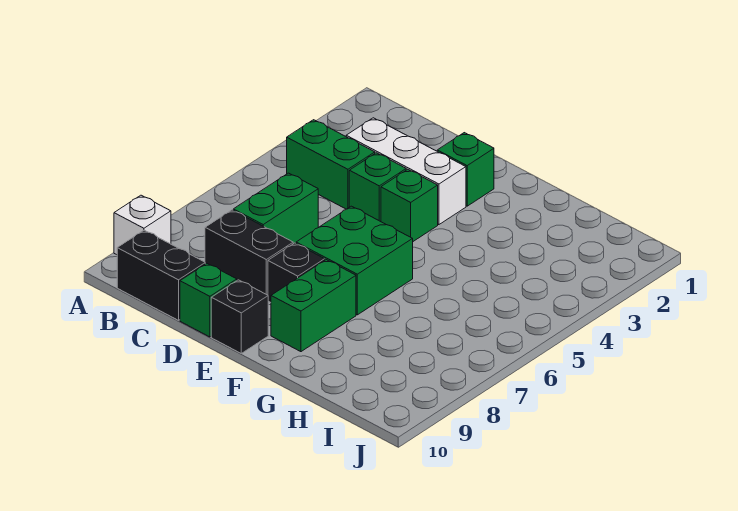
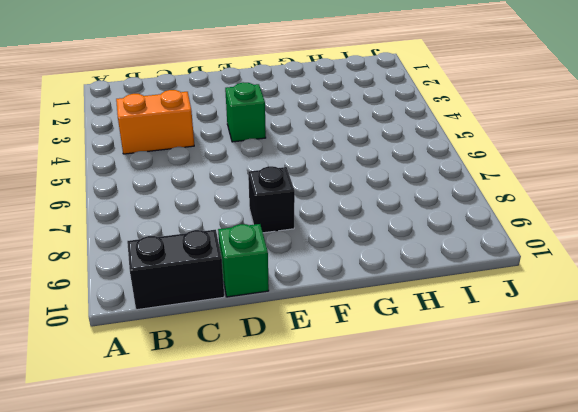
orange 1x2 brick [116,90,194,154] -> green 1x2 brick [287,120,375,209]
none -> white 1x1 brick [114,195,171,255]
none -> white 1x3 brick [346,118,466,225]
none -> green 1x2 brick [233,173,318,244]

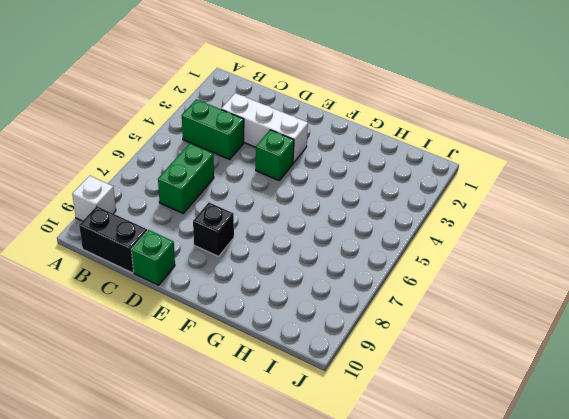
none -> black 1x2 brick [205,210,293,295]
none -> green 1x1 brick [349,153,406,222]
none -> green 1x1 brick [437,133,494,206]

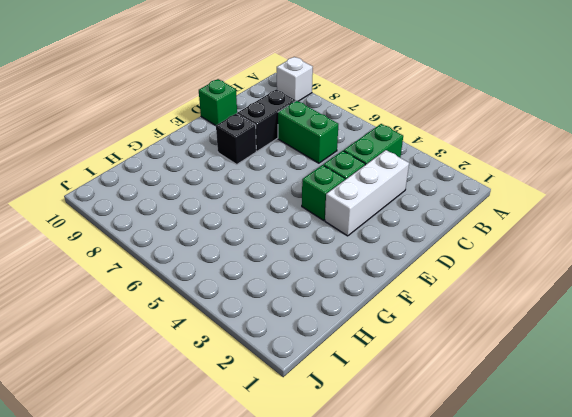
none -> black 1x2 brick [117,230,205,320]
none -> green 1x1 brick [437,133,494,206]
none -> green 2x2 brick [296,206,413,315]

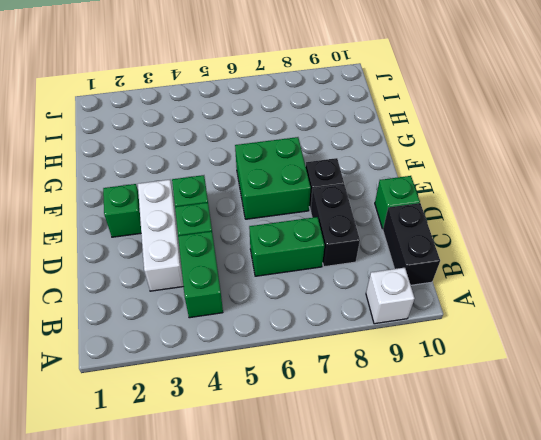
none -> black 1x1 brick [211,280,268,353]
none -> green 1x2 brick [271,260,356,352]

